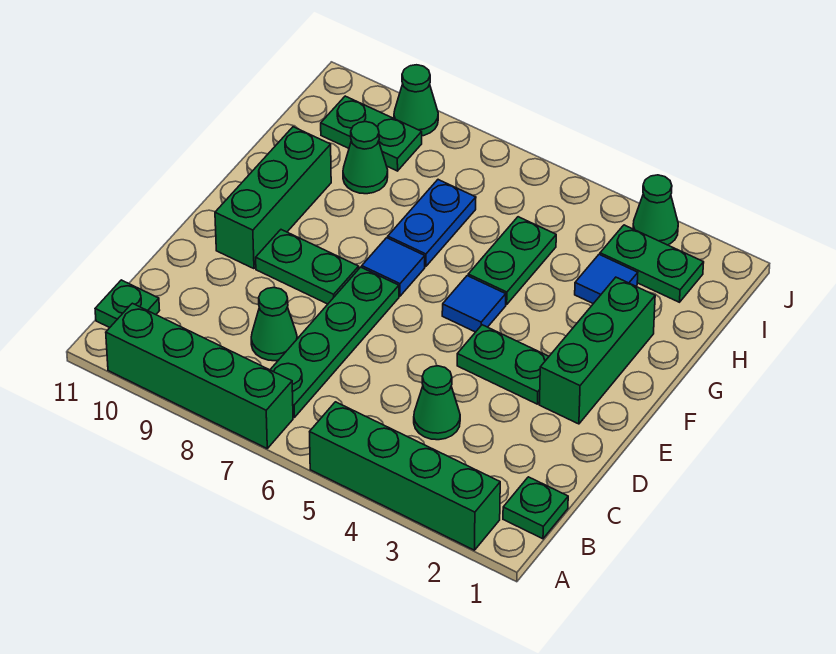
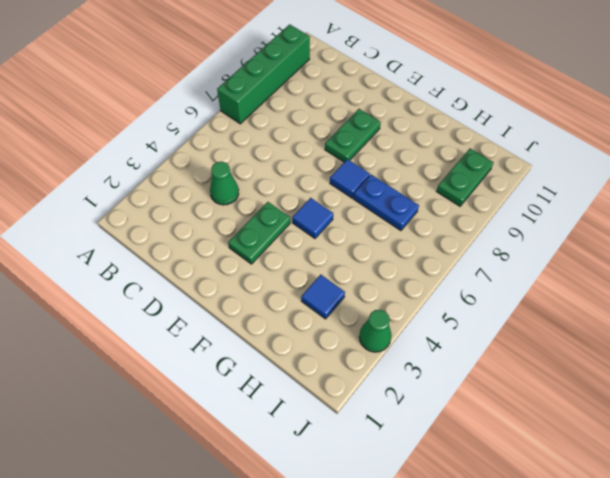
none -> green 1x4 brick [310,402,500,550]
none -> green 1x1 plate [503,477,568,539]
none -> green 1x4 plate [270,267,399,417]

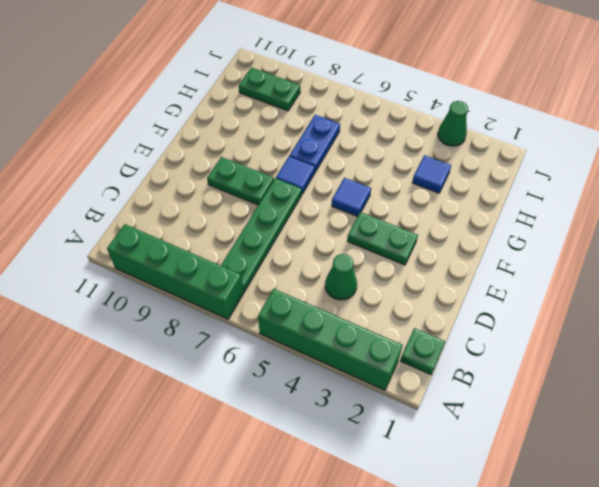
none -> green 1x1 plate [95,280,160,328]
none -> green 1x1 cone [251,288,297,361]
none -> green 1x3 brick [539,277,655,424]

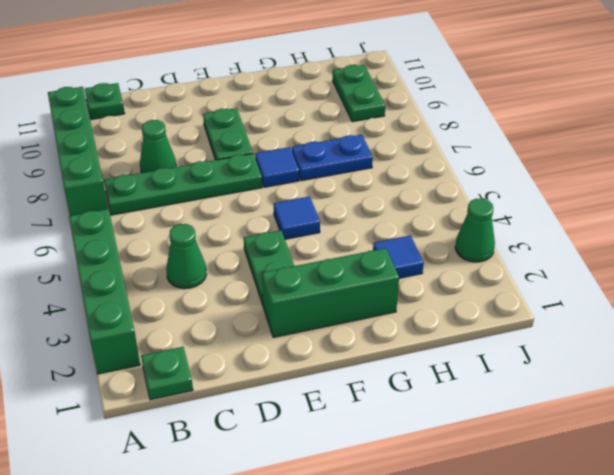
none -> green 1x3 brick [215,127,331,269]
none -> green 1x2 plate [468,217,556,305]
none -> green 1x1 cone [343,122,388,194]

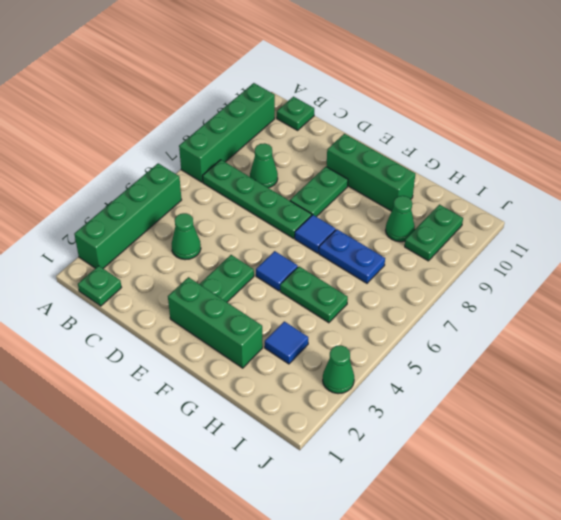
none -> green 1x2 plate [600,225,704,302]
none -> green 1x1 cone [394,65,438,136]

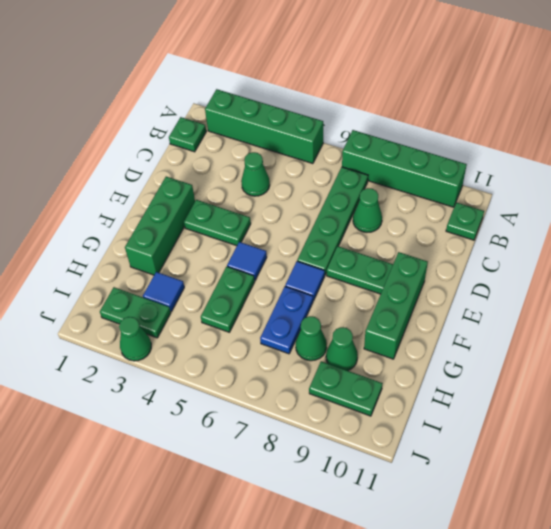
green 1x1 cone [296,316,327,361] -> green 1x1 cone moved to [394,65,438,136]

